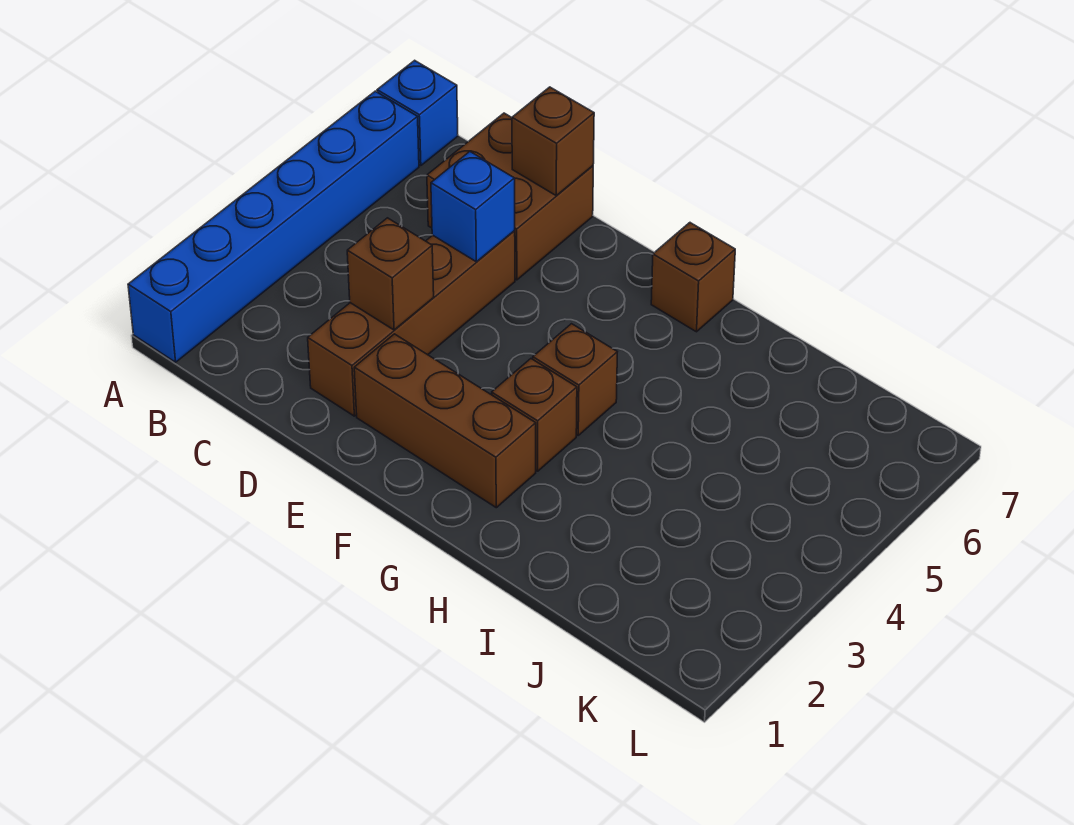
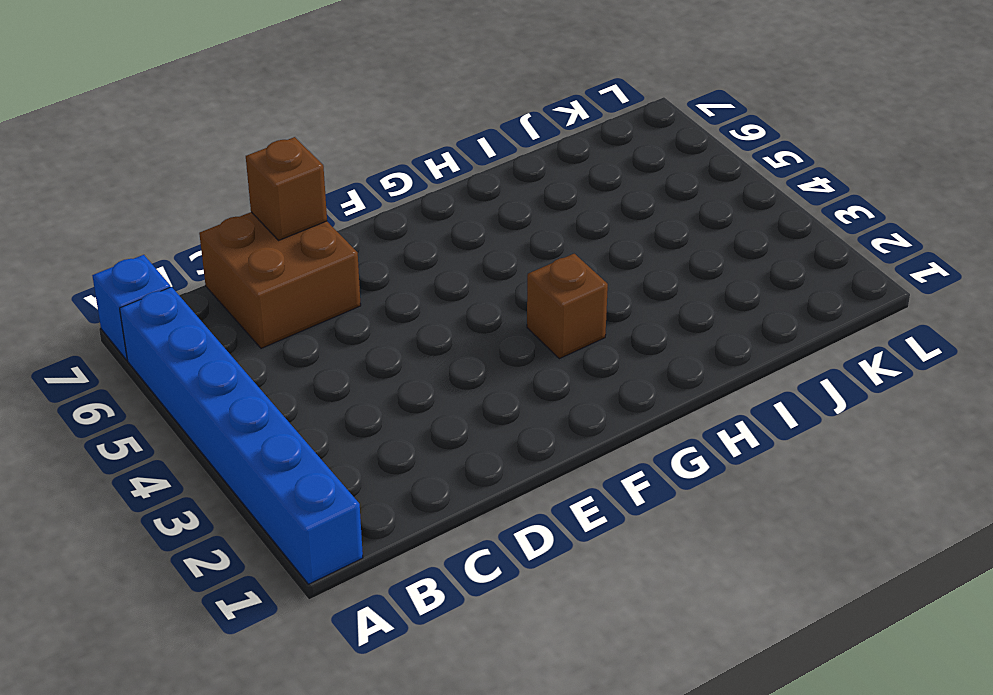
none -> brown 1x4 brick [308,231,515,416]
none -> brown 1x3 brick [354,334,536,508]

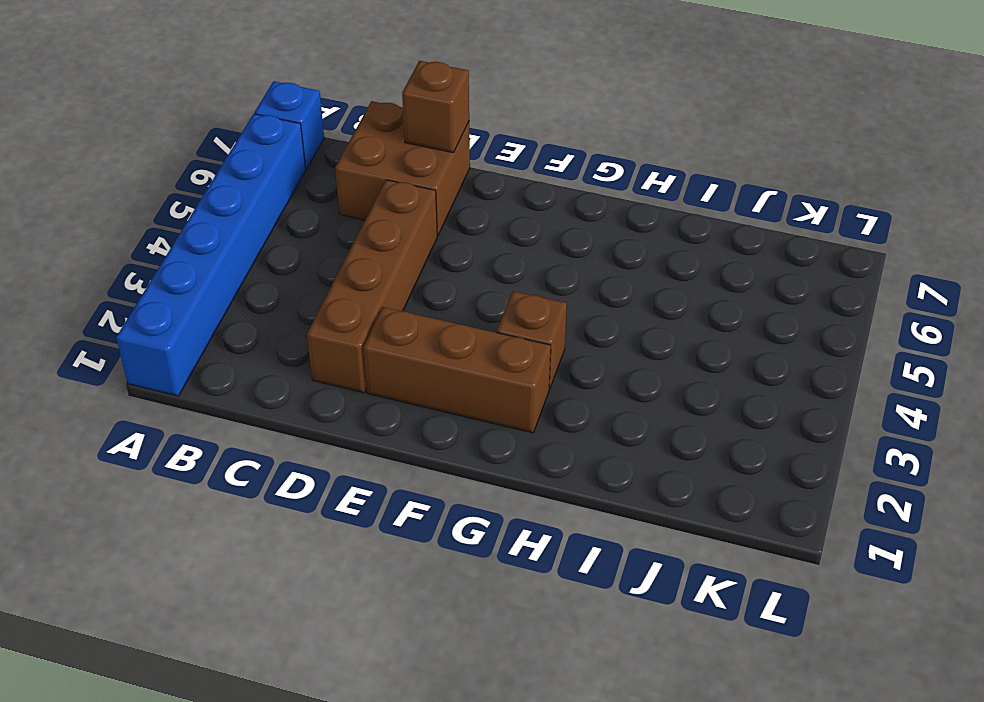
none -> brown 1x1 brick [533,324,617,435]
none -> brown 1x1 brick [651,223,735,332]

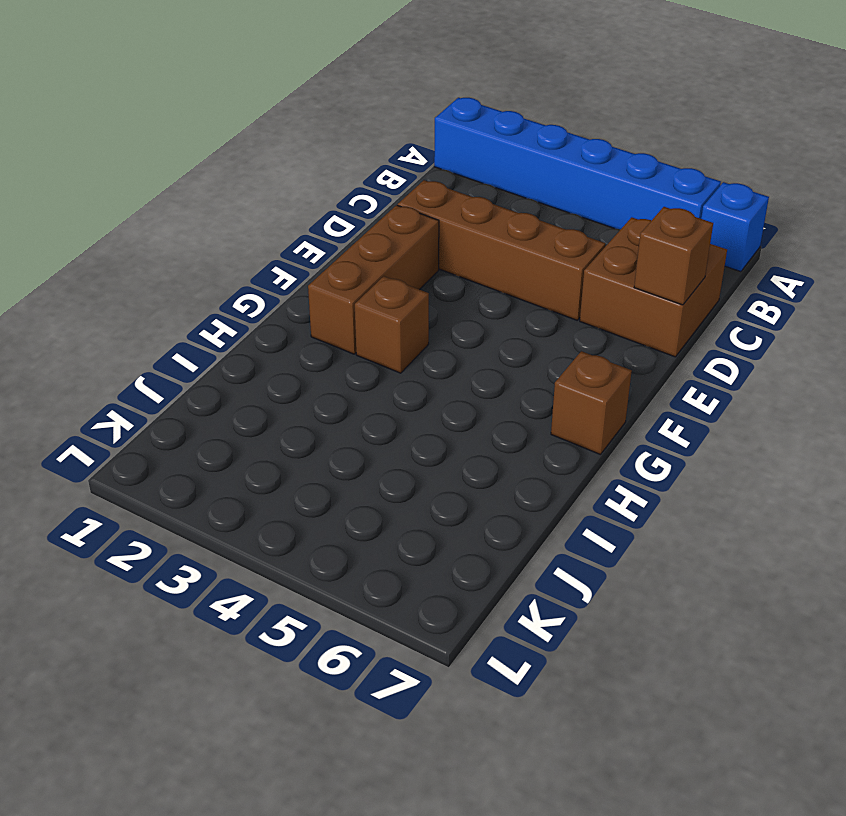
none -> brown 1x1 brick [533,324,617,435]
none -> brown 1x1 brick [347,218,434,330]

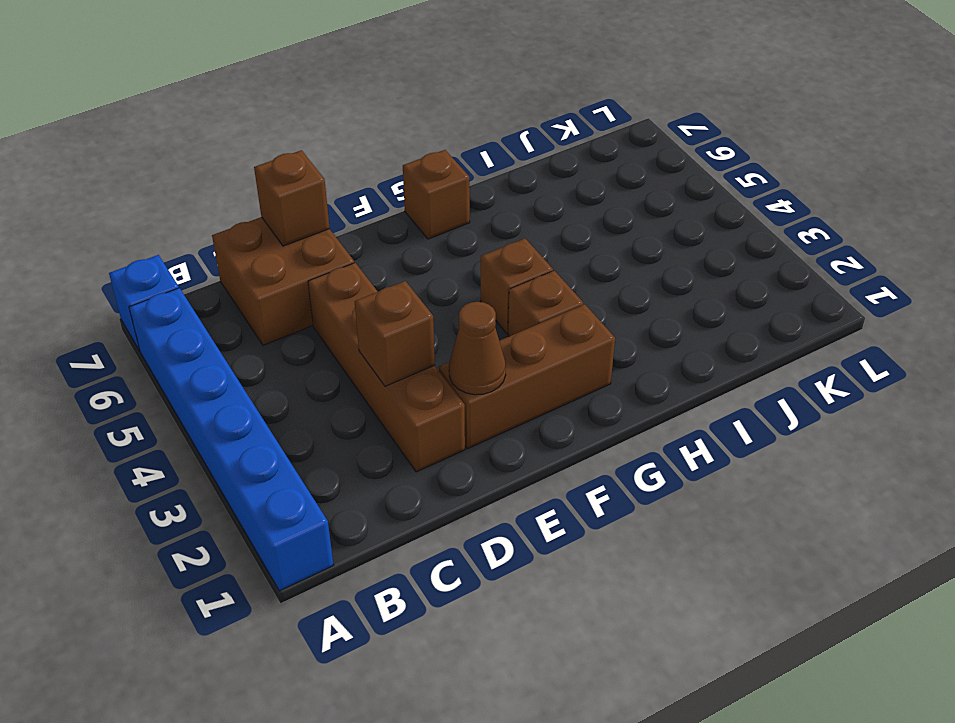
brown 1x1 cone [449,302,506,395] -> none
none -> blue 1x1 brick [431,152,515,262]

